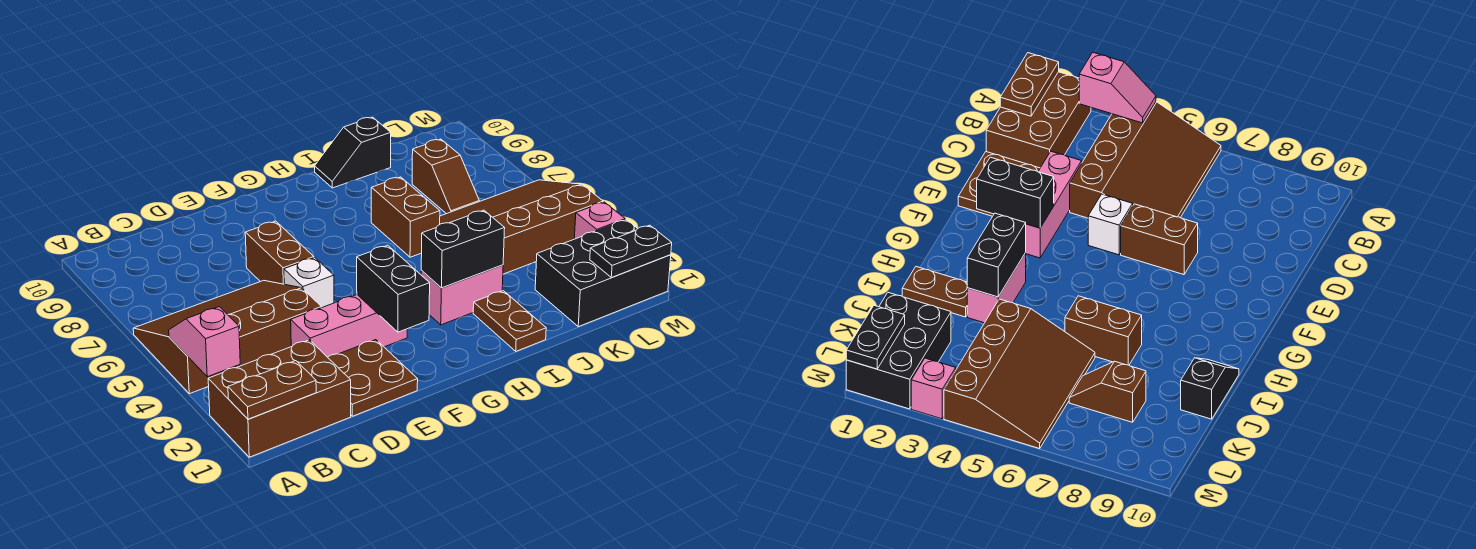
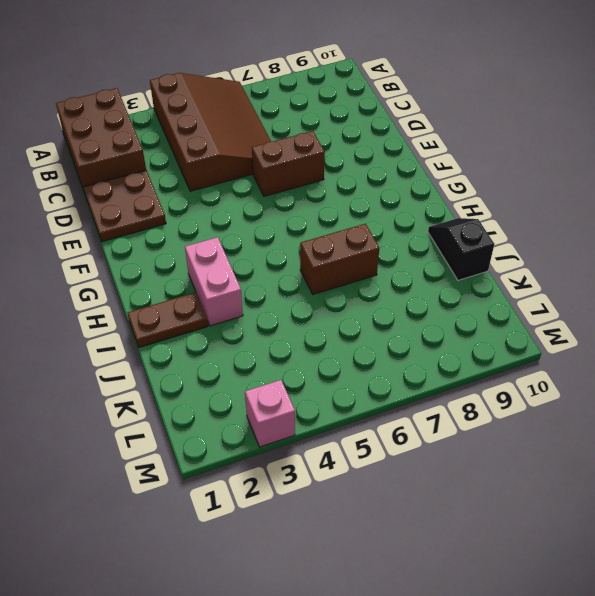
none -> pink 1x3 brick [291,295,407,357]
none -> white 1x1 brick [284,258,334,308]
none -> brown 3x4 slope [440,180,603,274]

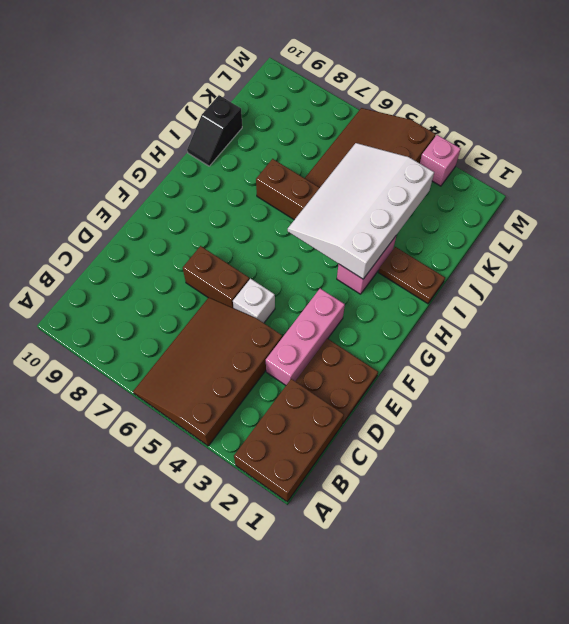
white 3x4 slope [288,143,434,279] -> black 1x2 brick [421,210,505,288]
none -> black 2x3 brick [535,220,671,327]
none -> brown 1x2 slope [412,139,479,214]
none -> brown 1x2 plate [228,361,316,419]

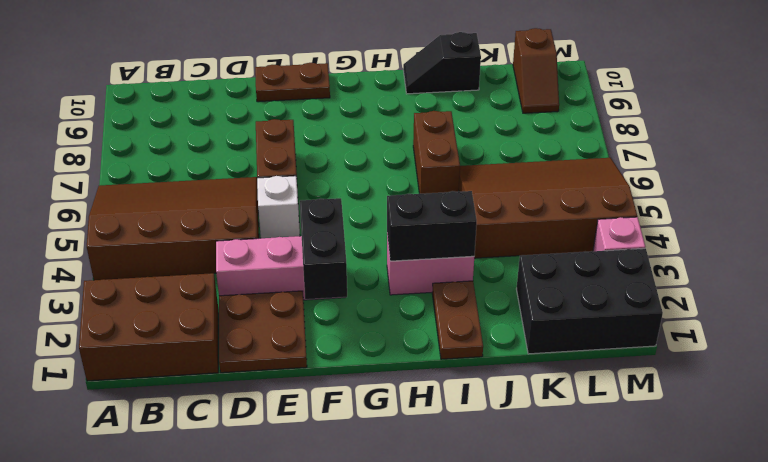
brown 1x2 plate [255,63,330,102] -> brown 1x2 plate moved to [228,361,316,419]
brown 1x2 slope [513,28,559,113] -> brown 1x2 slope moved to [412,139,479,214]
none -> pink 1x2 slope [169,307,240,377]
none -> black 1x2 plate [590,225,672,278]

